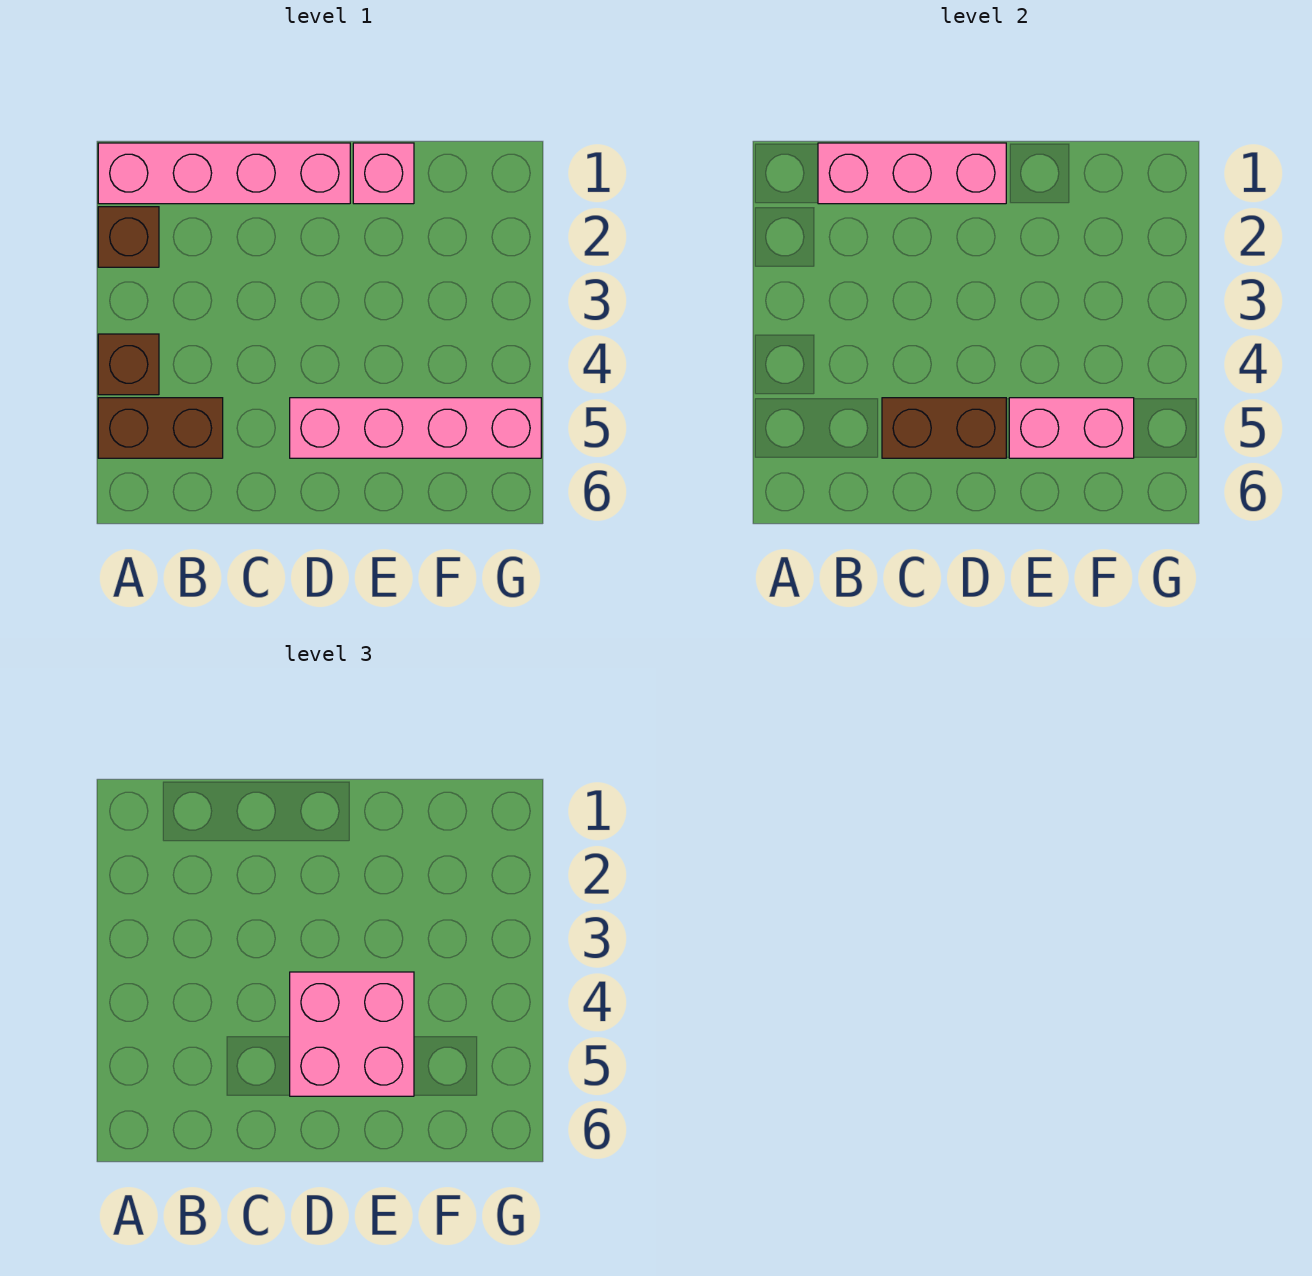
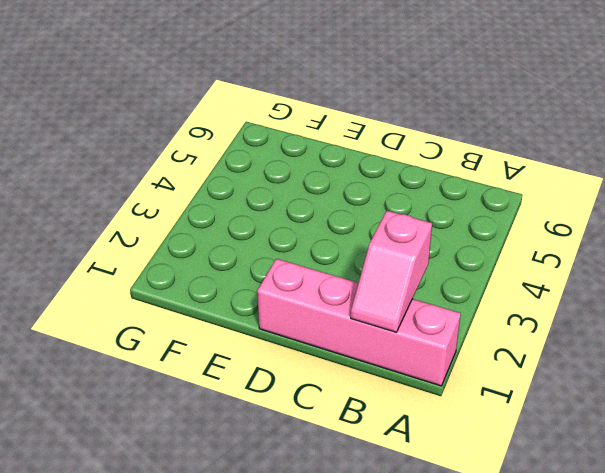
pink 1x2 slope [351,211,432,332] -> pink 1x3 brick [818,143,1006,204]
none -> brown 1x1 brick [98,207,159,267]
none -> brown 1x1 brick [98,334,159,395]

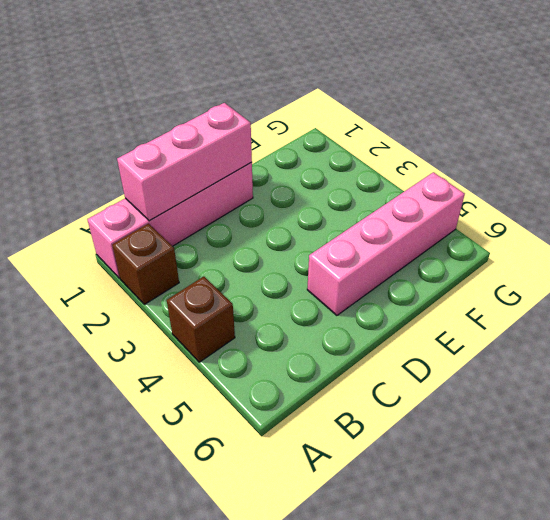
none -> brown 1x2 brick [98,398,223,458]
none -> pink 1x1 brick [353,143,414,204]

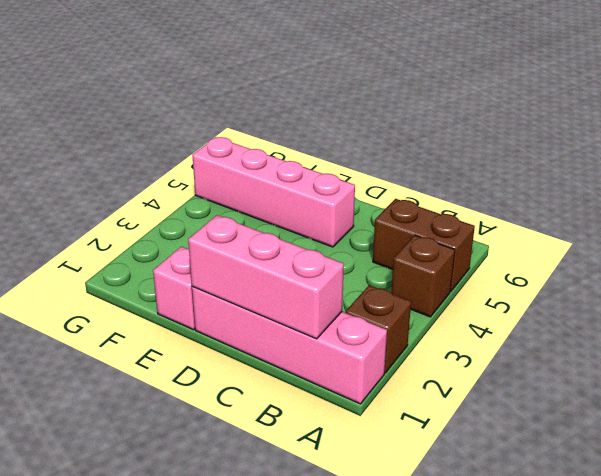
none -> brown 1x2 brick [882,398,1006,458]
none -> pink 1x2 brick [1009,398,1134,458]

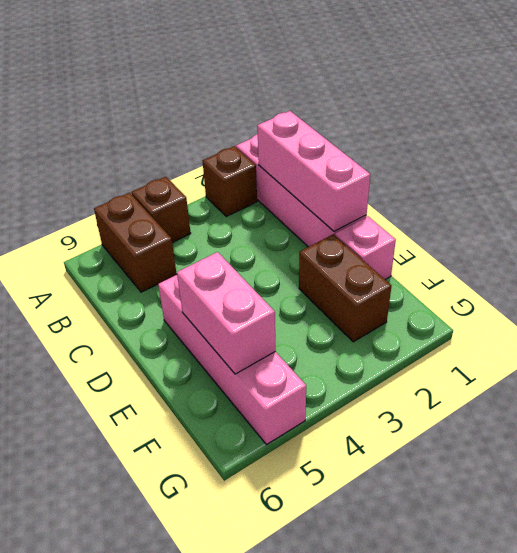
brown 1x2 brick [299,234,391,342] -> brown 1x2 brick moved to [882,398,1006,458]
none -> pink 2x2 brick [290,972,414,1096]

